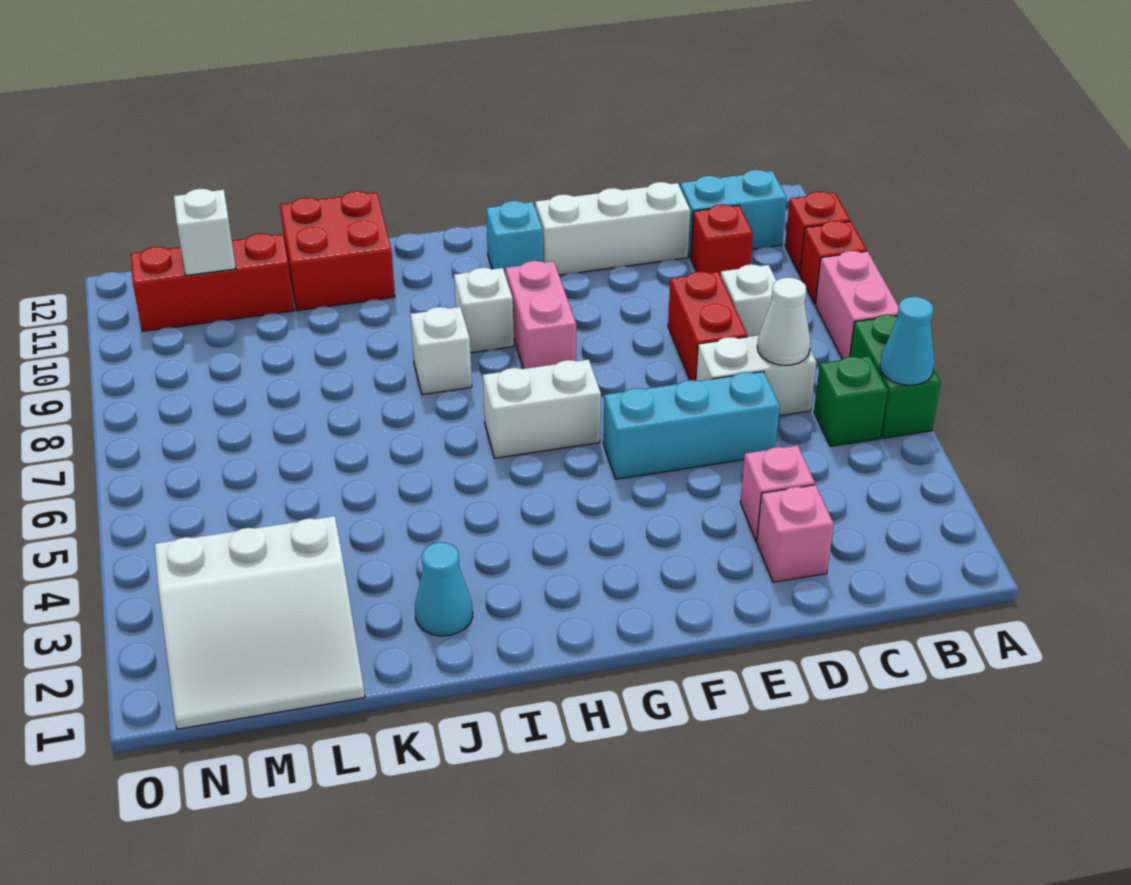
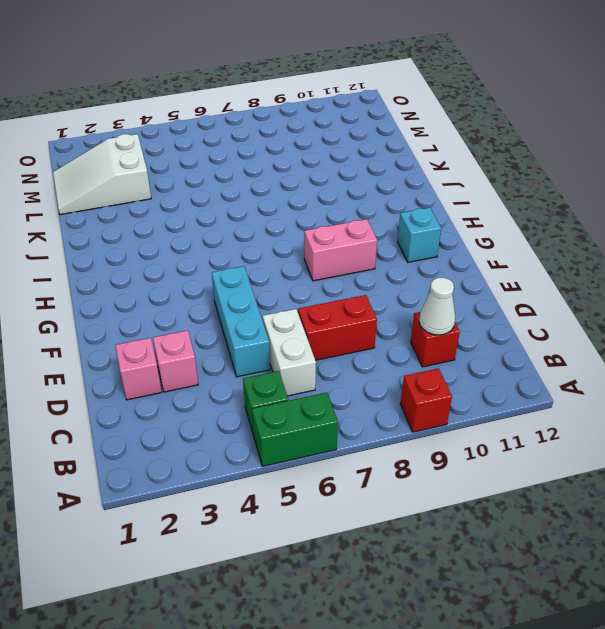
white 1x1 cone [419,278,455,335] -> white 1x1 cone moved to [757,277,811,365]
white 2x3 slope [53,134,151,215] -> white 3x3 slope [155,516,365,729]
none -> pink 1x2 brick [815,251,899,359]
none -> red 1x1 brick [785,192,850,274]
none -> cyan 1x2 brick [680,170,787,257]

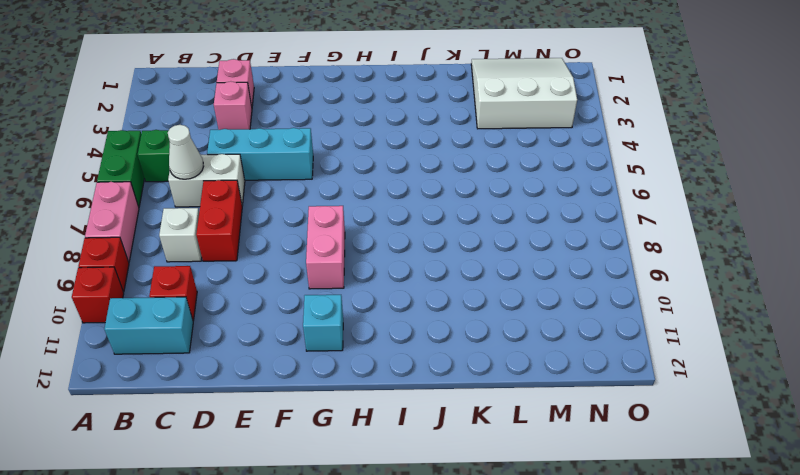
none -> white 1x3 brick [535,182,690,275]
none -> white 1x2 brick [483,360,601,458]
none -> white 1x1 brick [454,268,514,353]

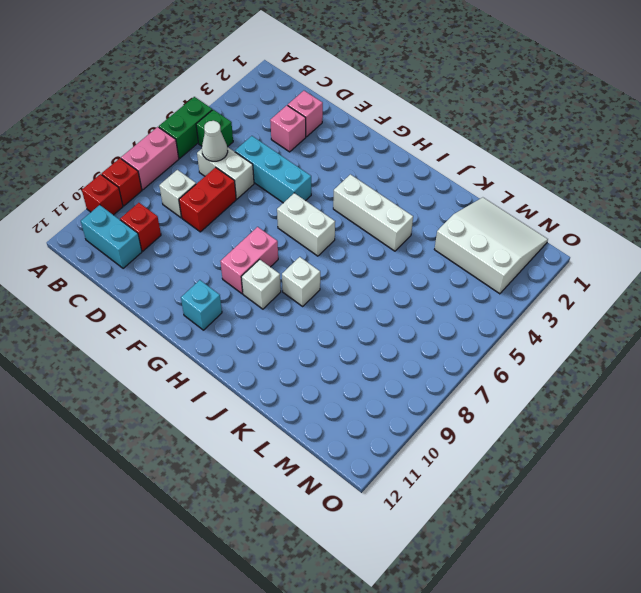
white 1x3 brick [333,174,413,251] -> white 1x3 brick moved to [535,182,690,275]
none -> cyan 1x1 cone [415,542,473,636]
none -> red 2x2 brick [280,191,395,311]
none -> red 1x3 brick [130,233,294,331]

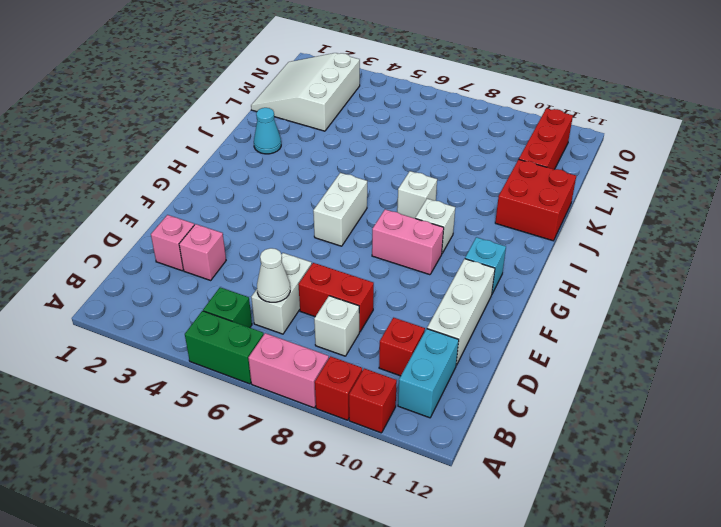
none -> cyan 1x3 brick [603,371,780,479]
none -> cyan 1x1 cone [880,297,935,385]
none -> white 1x1 brick [174,189,236,275]

